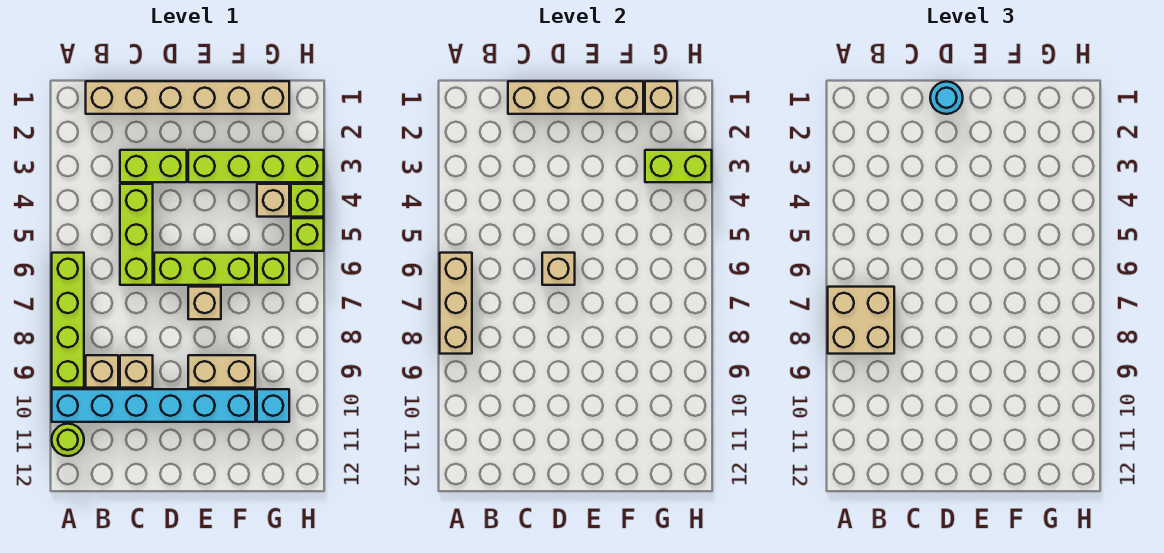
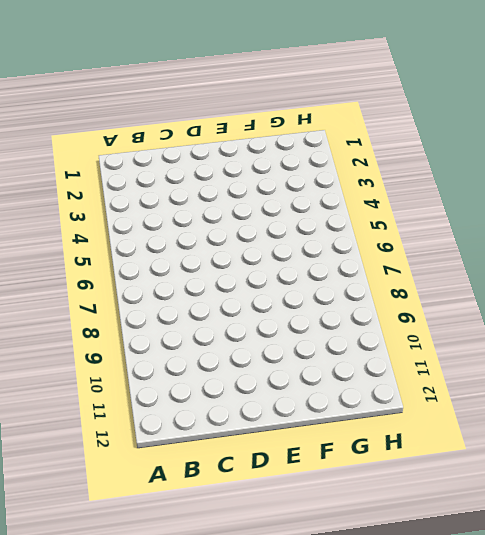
none -> lime 1x4 brick [52,253,84,388]
none -> cyan 1x6 brick [52,389,255,422]
none -> lime 1x1 round brick [52,424,84,456]

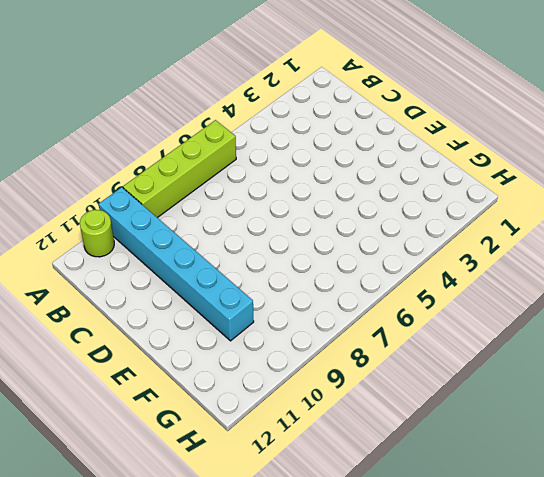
none -> tan 1x6 brick [86,81,289,114]
none -> tan 1x1 brick [86,355,118,388]
none -> lime 1x2 brick [120,150,187,182]

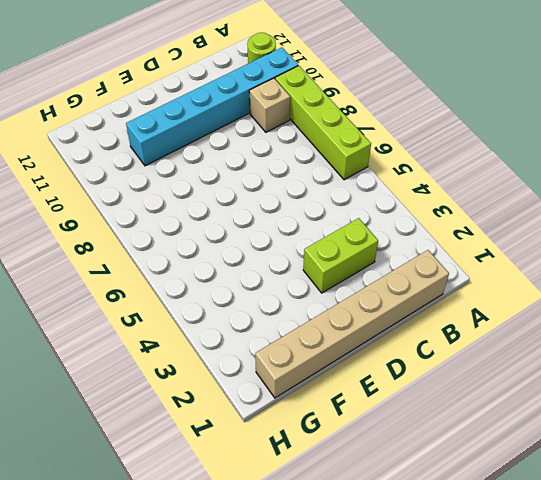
none -> lime 1x3 brick [120,184,153,285]
none -> tan 1x1 brick [120,355,153,388]
none -> lime 1x3 brick [154,253,255,285]

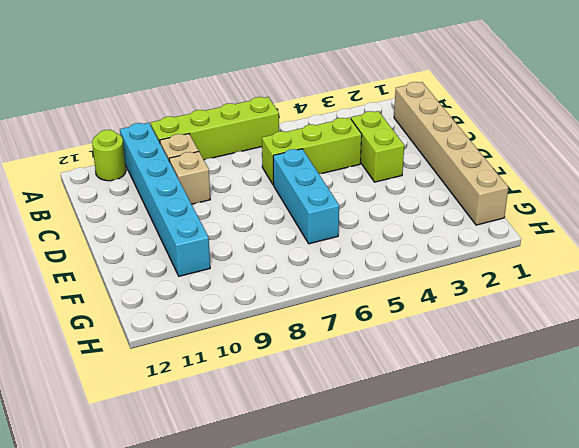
cyan 1x3 brick [273,149,339,244] -> lime 1x3 brick [154,253,255,285]
none -> lime 1x4 brick [188,150,324,182]
none -> tan 1x1 brick [188,287,221,319]
none -> tan 1x2 brick [188,355,255,388]

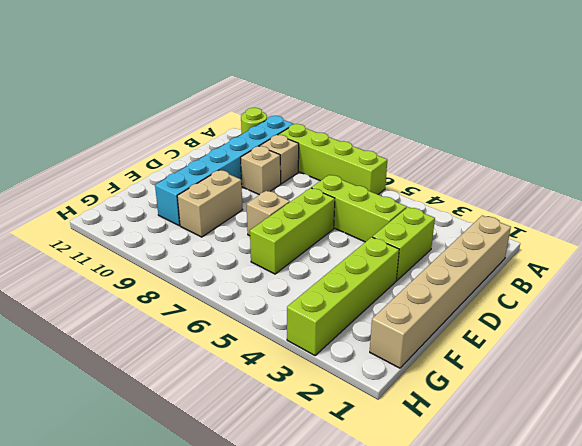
none -> tan 1x1 brick [257,184,289,217]
none -> lime 1x1 brick [257,253,289,285]
none -> cyan 1x1 brick [257,389,289,422]

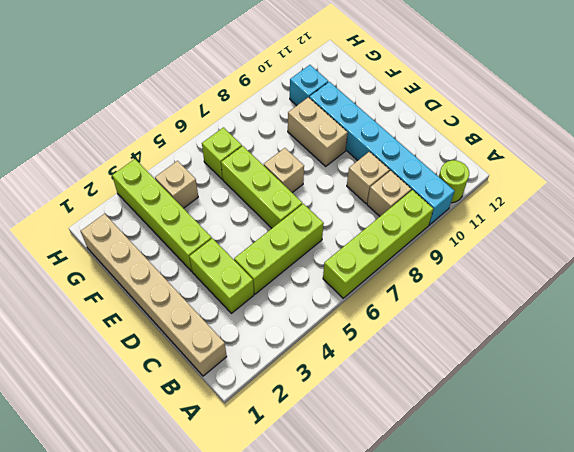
none -> lime 1x1 brick [291,184,324,217]
none -> lime 1x1 brick [291,218,324,251]
none -> tan 1x3 brick [440,253,472,354]

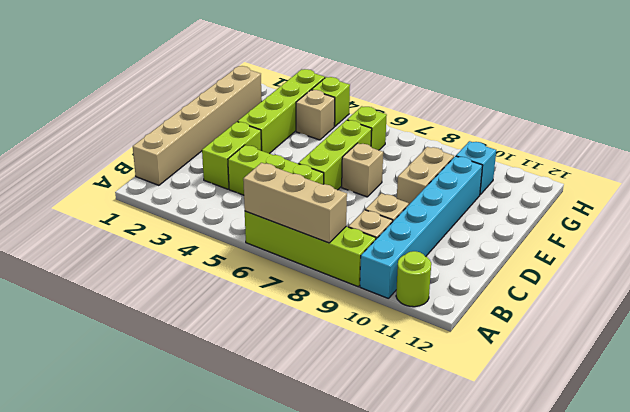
none -> lime 1x1 brick [291,218,324,251]
none -> tan 1x4 brick [508,81,643,114]
none -> tan 1x1 brick [542,253,575,285]

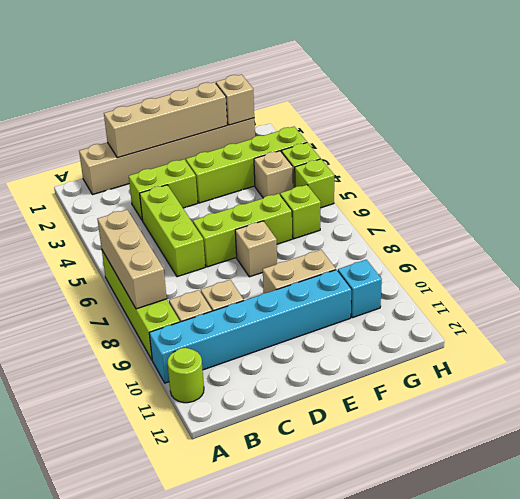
none -> tan 1x1 brick [542,253,575,285]
none -> lime 1x2 brick [645,150,712,182]
none -> tan 2x2 brick [828,287,894,354]

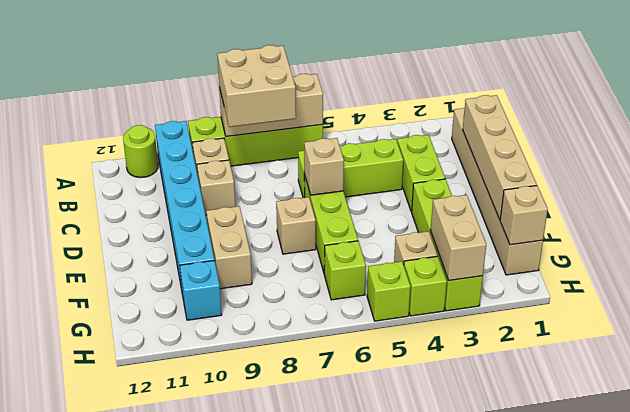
tan 1x2 brick [431,195,486,280] -> lime 1x2 brick [645,150,712,182]
none -> cyan 1x1 round brick [930,82,963,114]

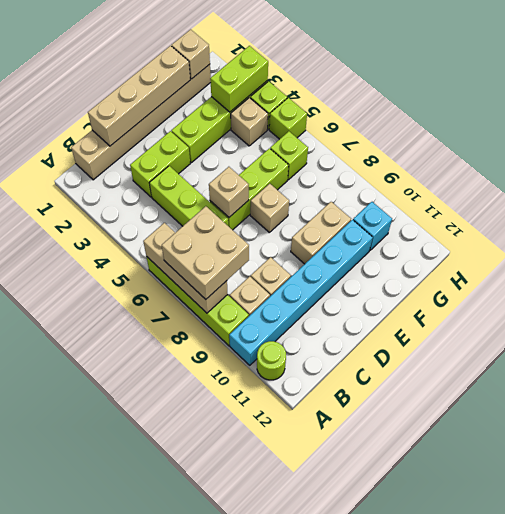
none -> cyan 1x1 round brick [930,82,963,114]

